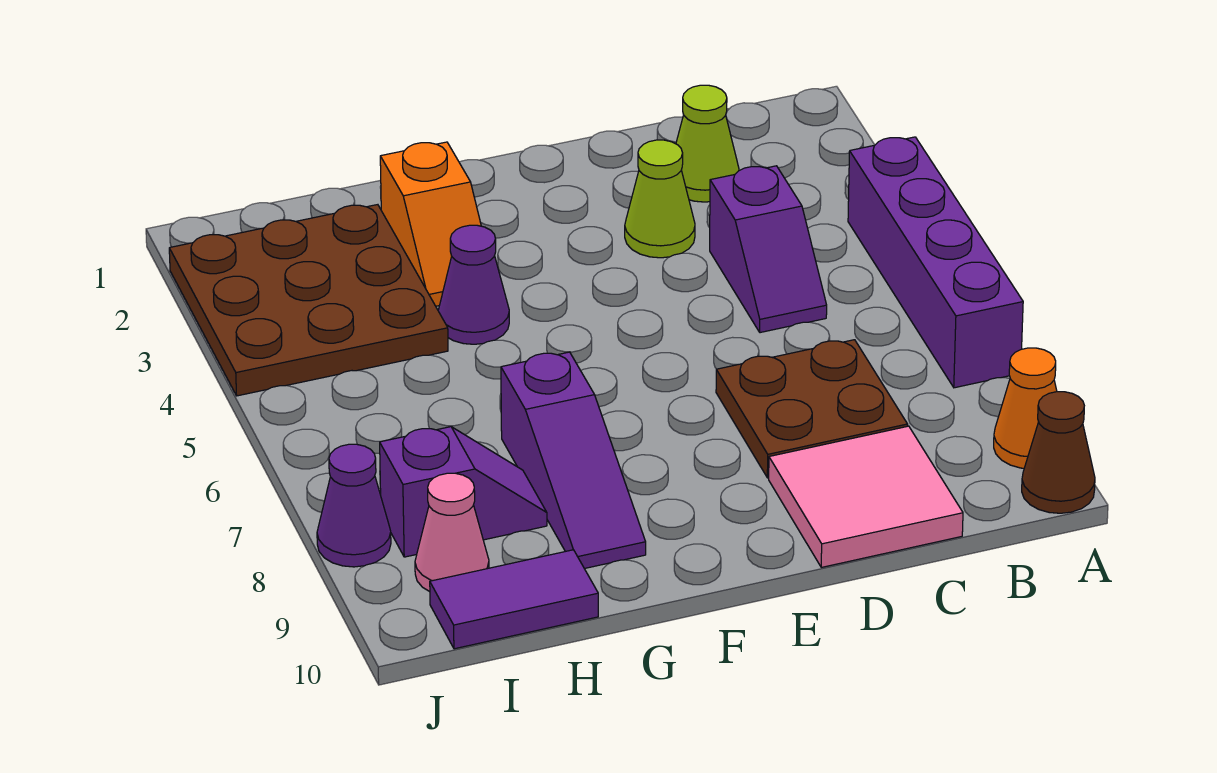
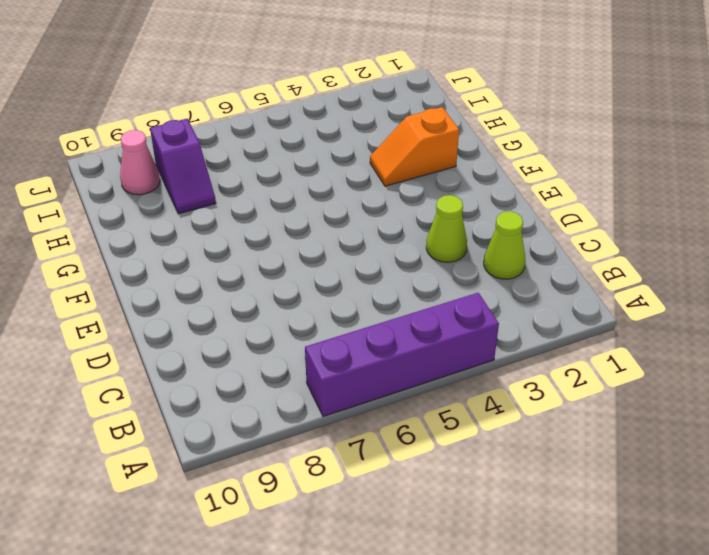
none -> orange 1x1 cone [994,348,1057,468]
none -> brown 1x1 cone [1022,392,1095,513]
none -> purple 1x2 slope [710,166,827,333]

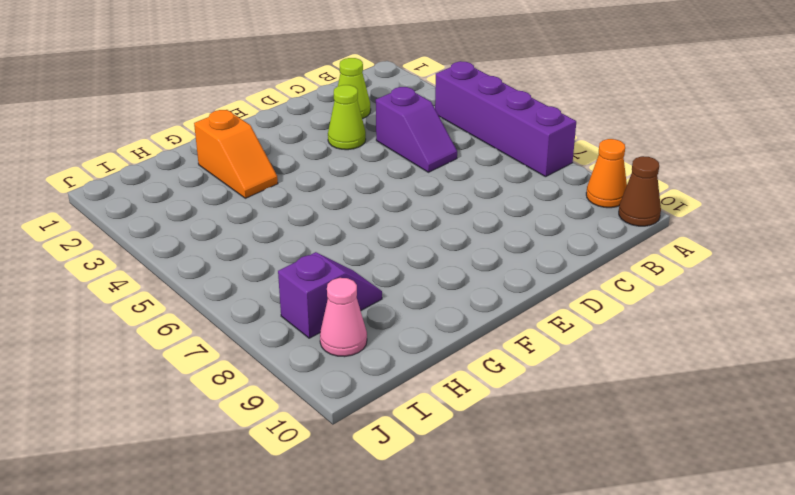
none -> brown 2x2 plate [716,340,908,478]
none -> pink 2x2 tile [769,426,963,567]
none -> purple 1x1 cone [438,225,509,344]

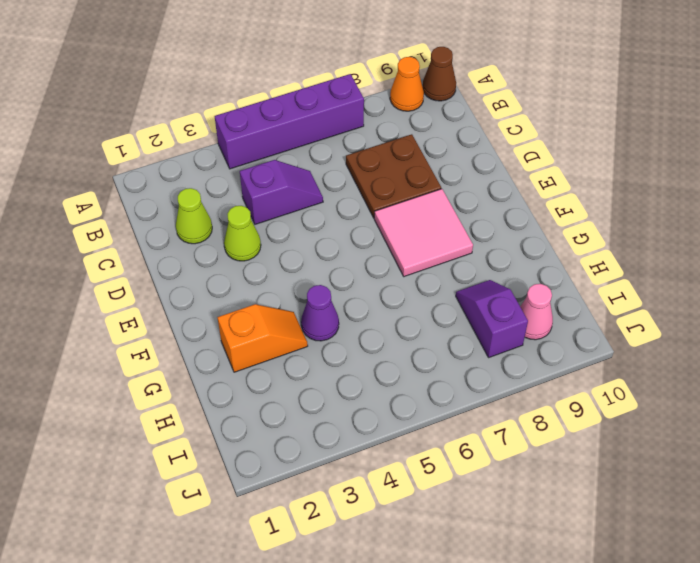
pink 2x2 tile [374,189,473,277] -> pink 2x2 tile moved to [769,426,963,567]
none -> purple 1x3 slope [501,352,646,569]
none -> brown 3x3 plate [169,205,448,396]
none -> purple 1x2 tile [430,550,598,649]

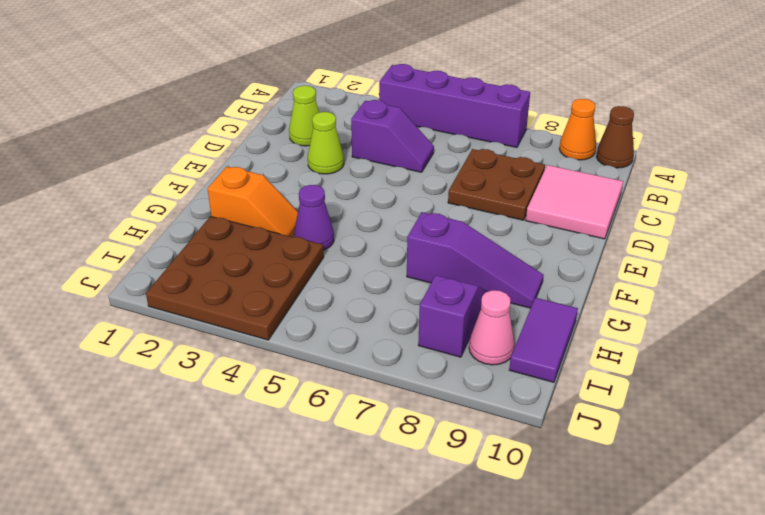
none -> purple 1x1 cone [317,444,391,567]

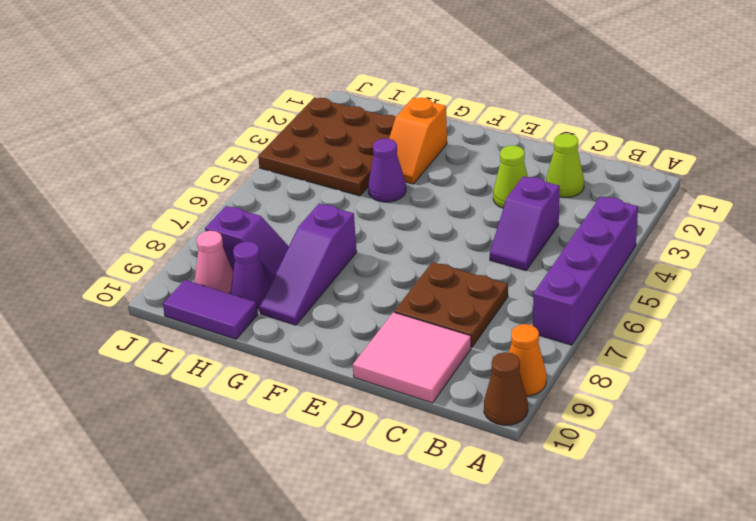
purple 1x1 cone [231,242,270,308] -> purple 1x1 cone moved to [317,444,391,567]

